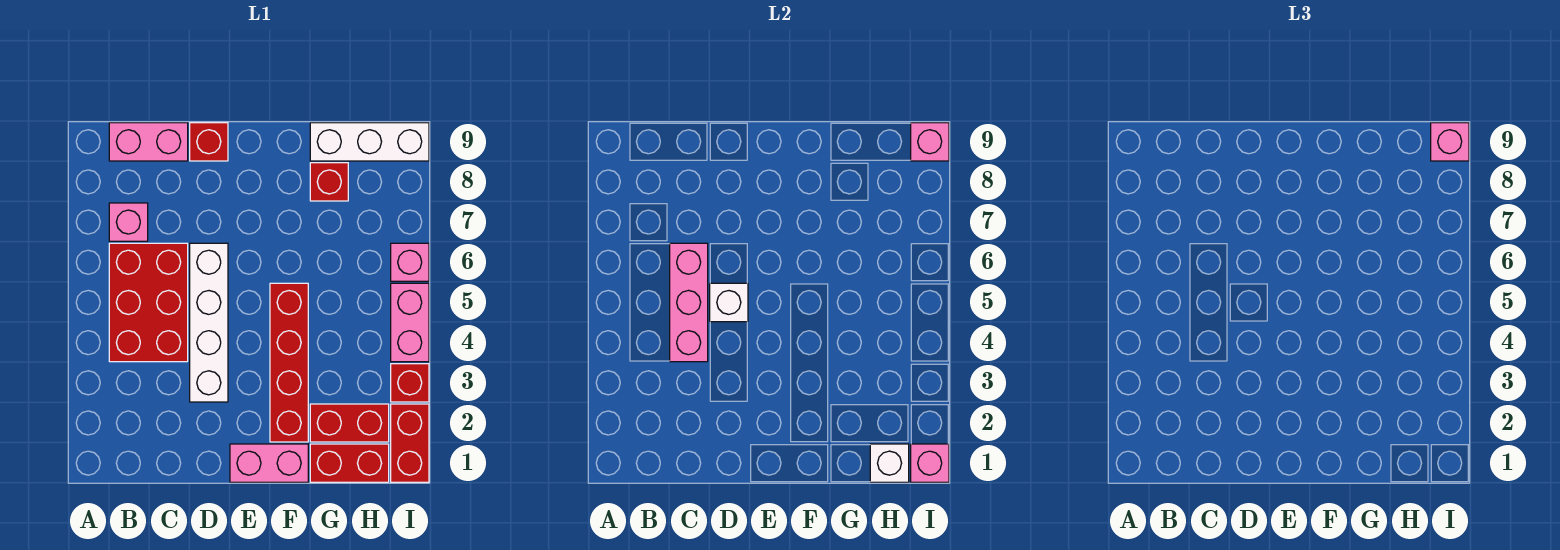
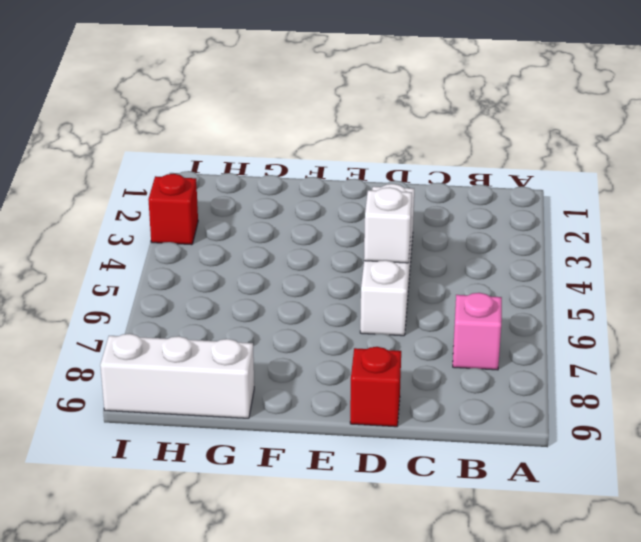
none -> red 2x3 brick [109,243,188,362]
none -> pink 1x2 brick [109,123,188,161]
none -> pink 1x2 brick [230,444,308,482]

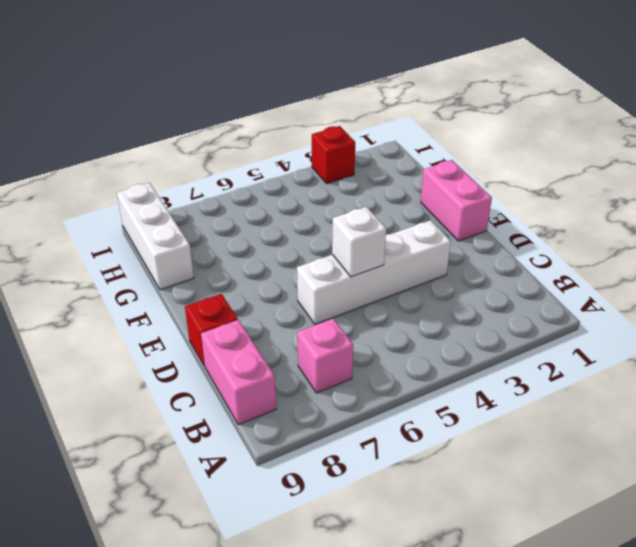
none -> red 2x3 brick [109,243,188,362]
none -> red 1x4 brick [270,283,308,442]
none -> red 1x2 brick [310,444,389,482]

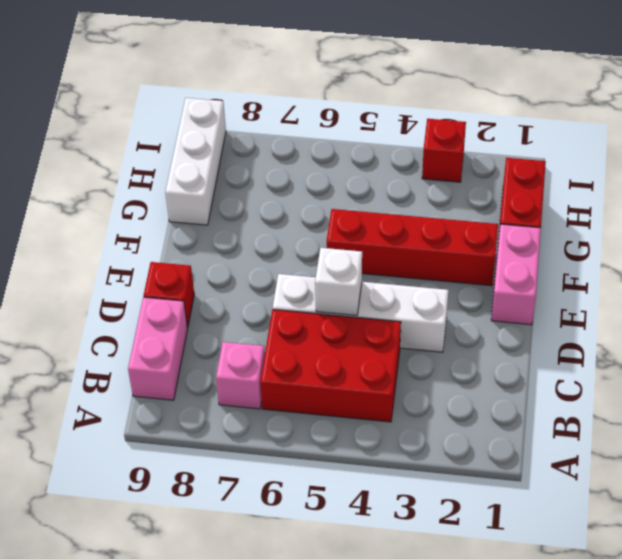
none -> red 1x2 brick [310,404,389,442]
none -> red 1x1 brick [310,163,348,201]
none -> red 1x2 brick [391,404,429,482]

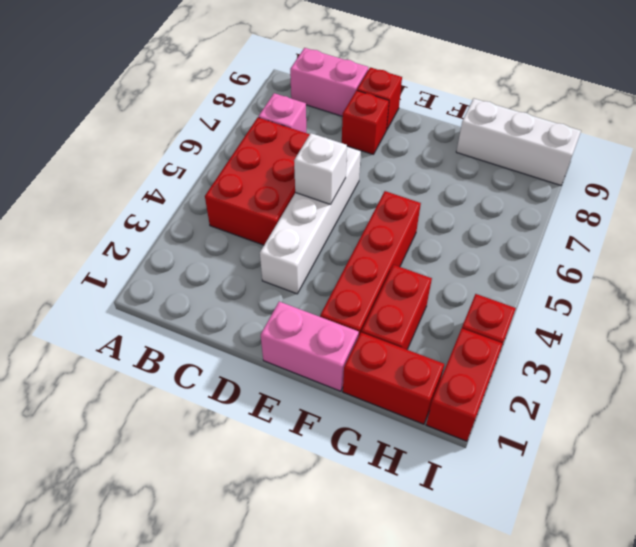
red 1x1 brick [342,91,389,154] -> red 1x1 brick moved to [310,163,348,201]
red 1x2 brick [362,265,432,349] -> red 1x2 brick turned to [310,404,389,442]
none -> pink 1x2 brick [391,283,429,362]
none -> pink 1x1 brick [391,243,429,281]
none -> pink 1x3 brick [670,243,708,362]

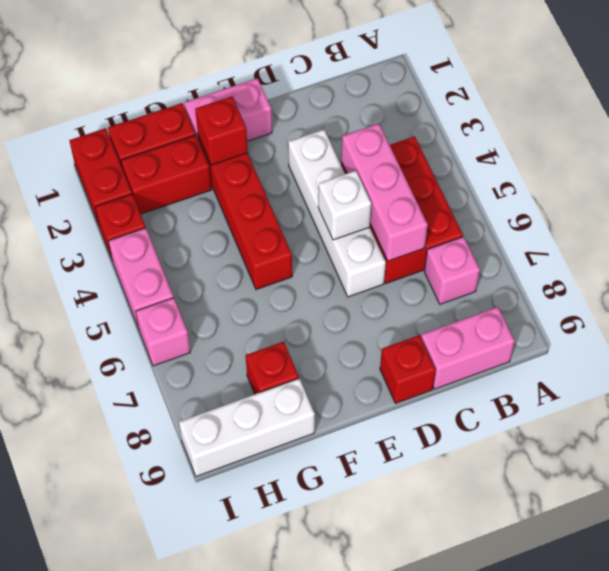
red 1x1 brick [195,96,248,165] -> none
none -> white 1x1 brick [870,444,909,482]
none -> pink 1x1 brick [911,444,949,482]
none -> pink 1x1 brick [911,123,949,161]

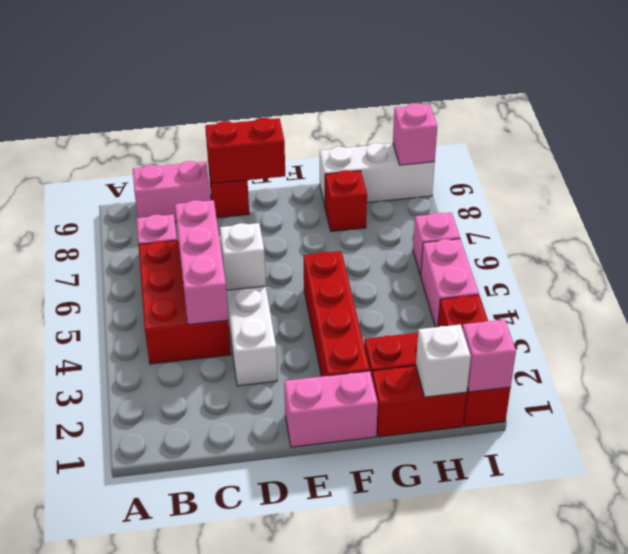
red 1x2 brick [205,118,285,184] -> none
none -> pink 1x1 brick [1431,123,1469,161]

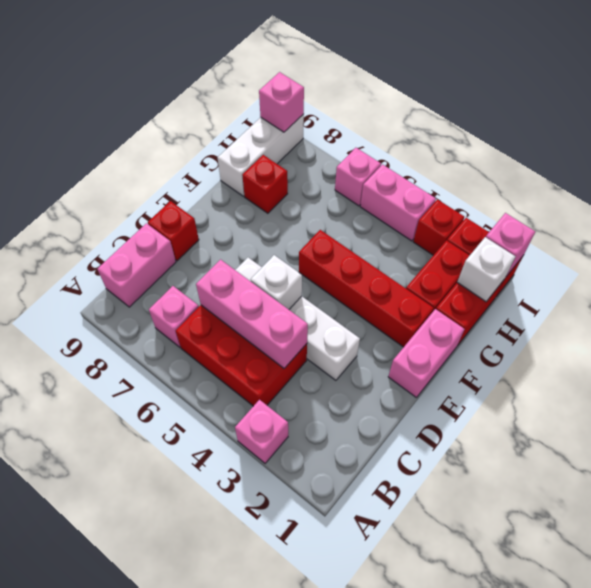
pink 1x1 brick [235,400,288,463] -> pink 1x1 brick moved to [1431,123,1469,161]

